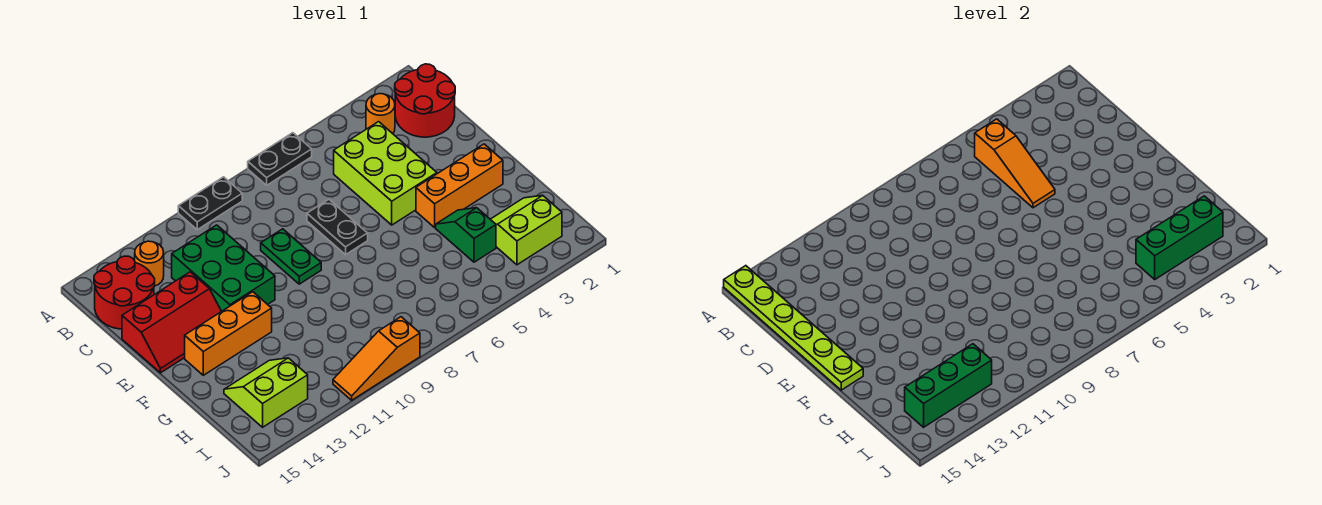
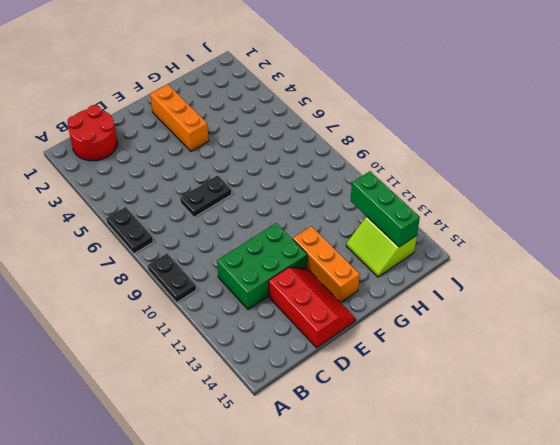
none -> orange 1x1 round brick [366,94,395,134]
none -> orange 1x1 round brick [134,241,164,286]
none -> red 2x2 round brick [94,256,155,329]

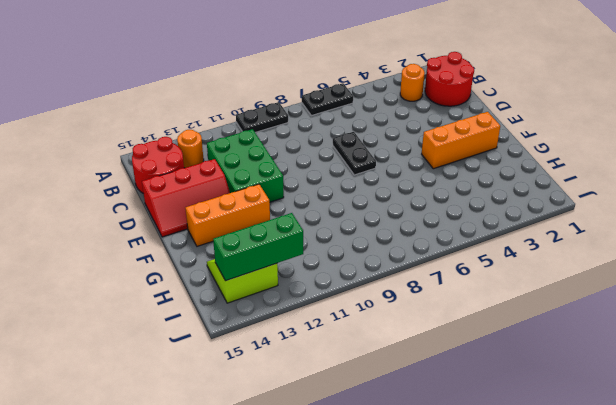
none -> lime 2x3 brick [334,122,437,225]
none -> green 1x2 plate [261,229,321,284]
none -> green 1x2 slope [436,208,496,262]

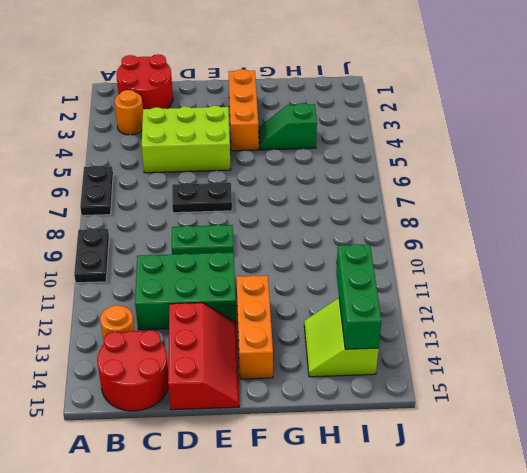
none -> lime 2x2 slope [490,195,562,265]
none -> orange 1x3 slope [333,317,420,400]
none -> lime 1x6 plate [724,266,863,390]

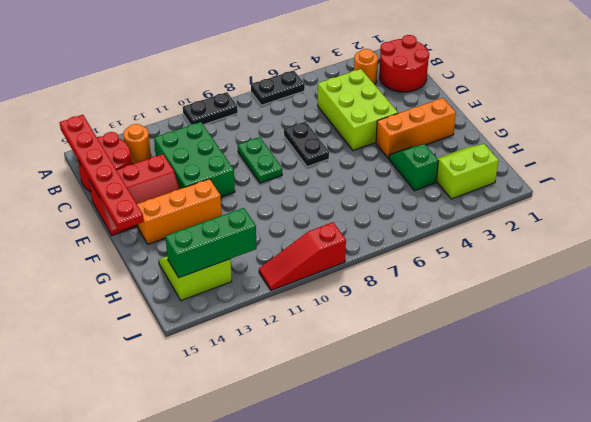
red 1x6 plate [60,115,144,230] -> lime 1x6 plate [724,266,863,390]
red 1x3 slope [259,222,346,290] -> orange 1x3 slope [333,317,420,400]
none -> orange 1x3 slope [975,119,1055,208]
none -> green 1x3 brick [1136,196,1223,279]

